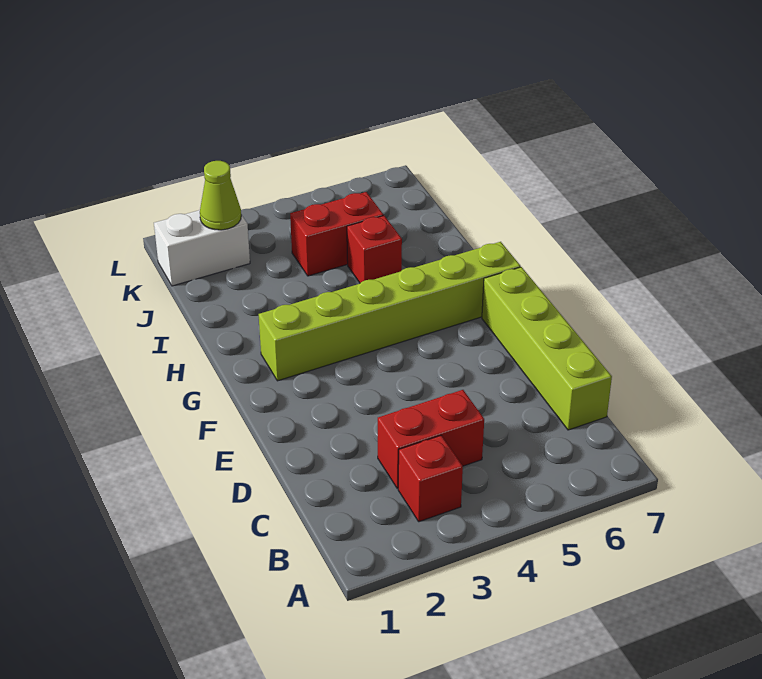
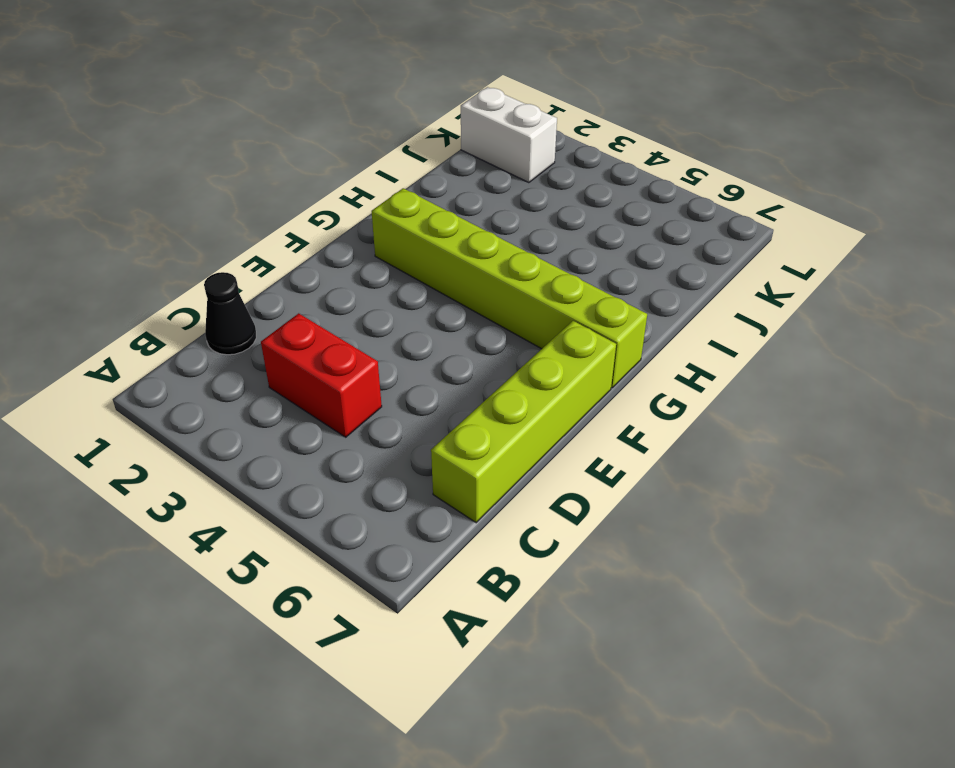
black 1x1 cone [204,272,256,355] -> none
none -> red 1x1 brick [398,436,463,522]
none -> red 1x1 brick [347,216,402,283]

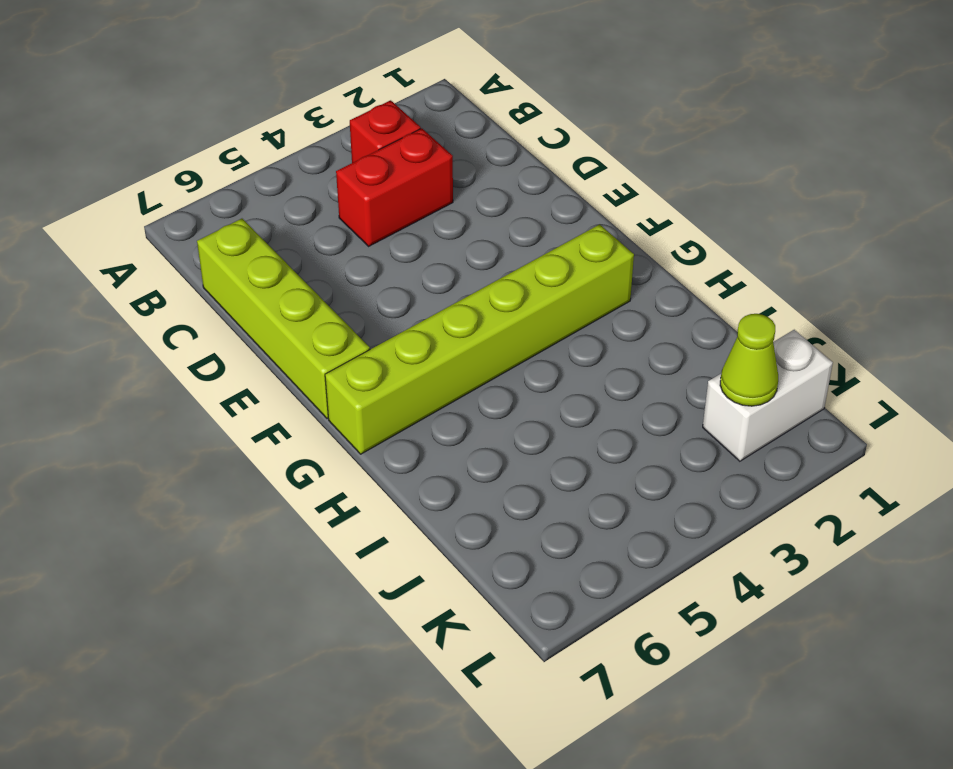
none -> red 1x1 brick [347,216,402,283]
none -> red 1x2 brick [290,192,383,276]

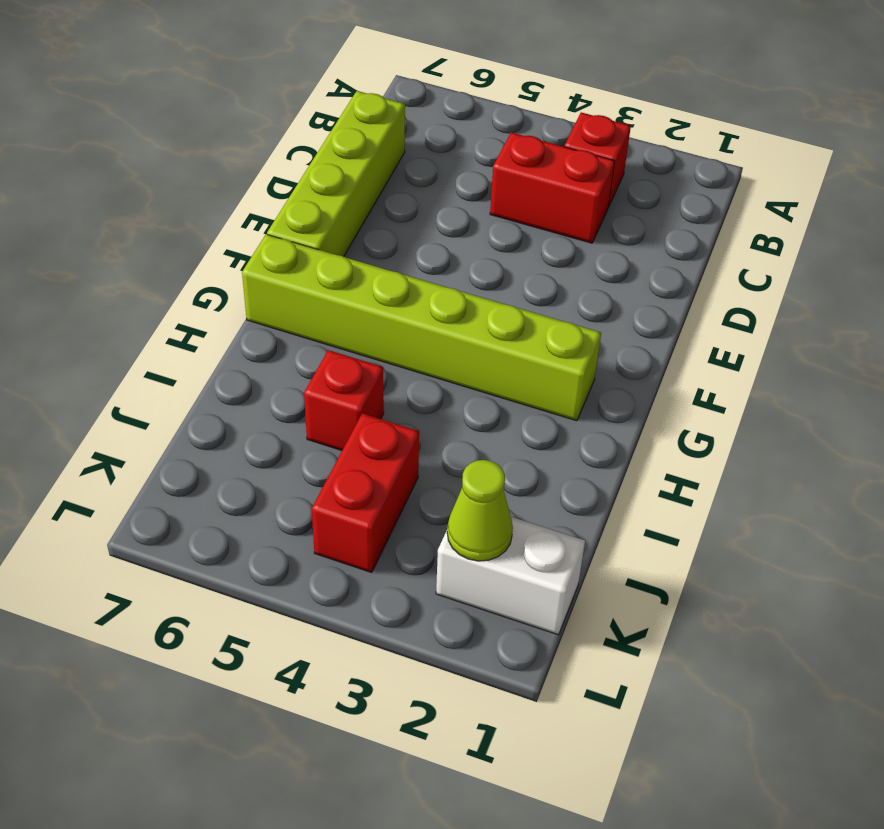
red 1x2 brick [312,413,419,573] -> red 1x2 brick turned to [290,192,383,276]

